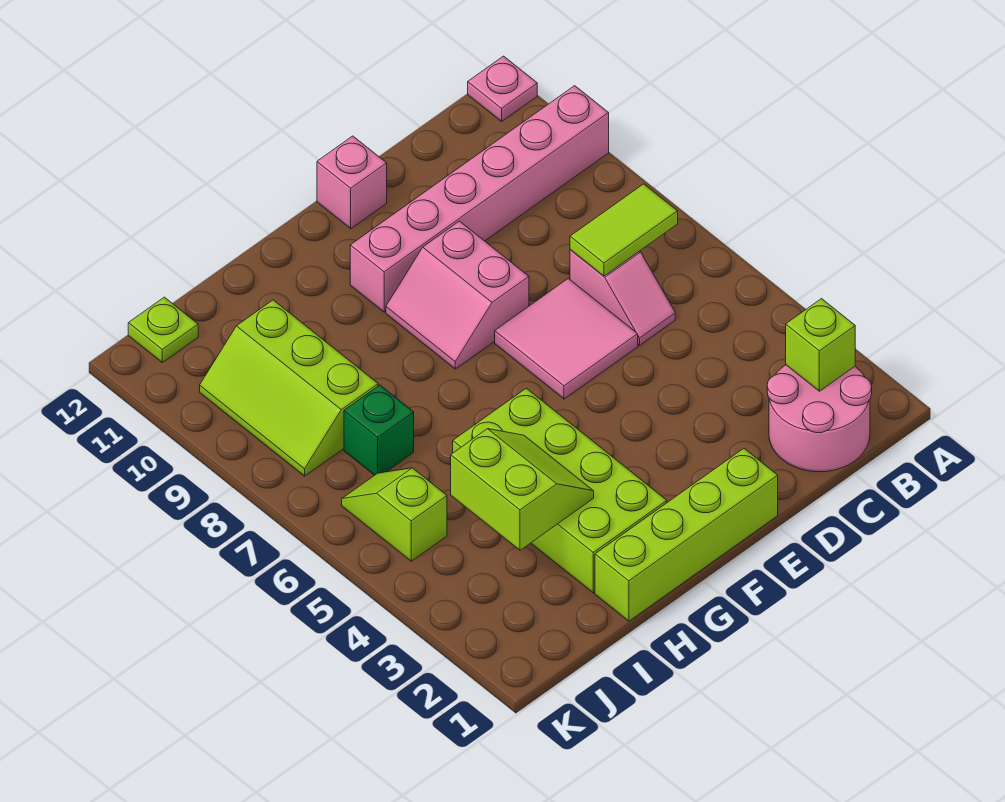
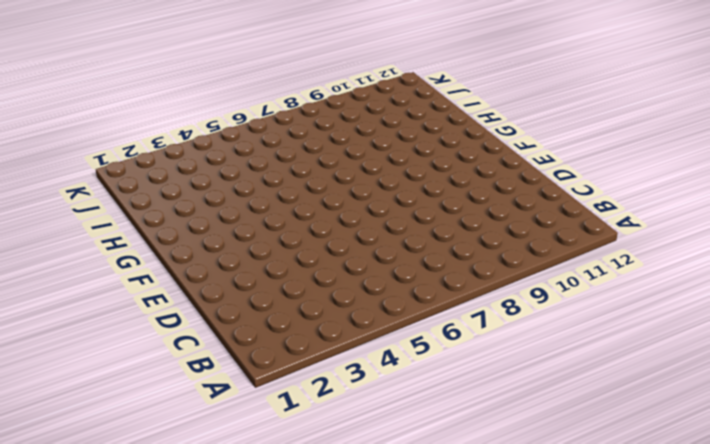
none -> pink 1x6 brick [350,86,609,312]
none -> pink 1x1 plate [468,56,537,121]
none -> pink 2x2 round brick [767,365,872,472]

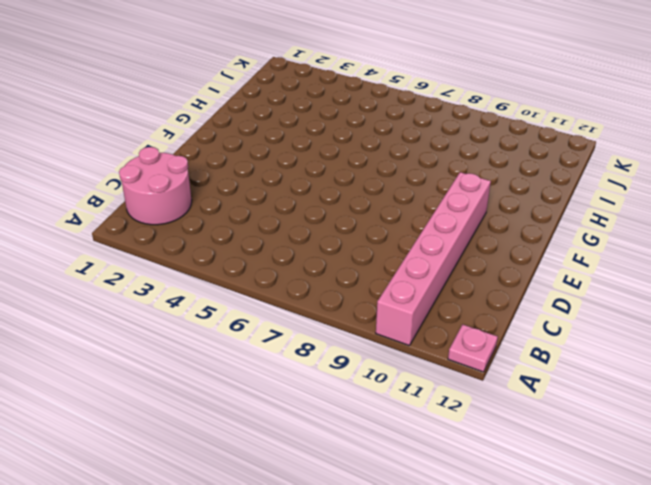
none -> pink 1x2 slope [570,250,675,345]
none -> pink 2x2 tile [495,278,638,399]
none -> lime 1x4 brick [595,448,778,621]

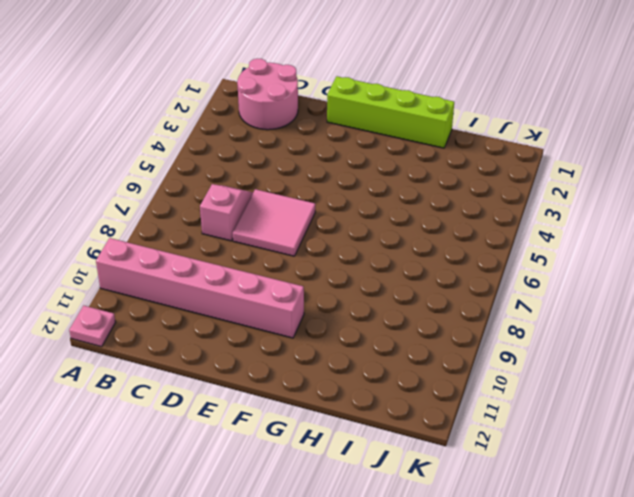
none -> pink 2x2 slope [386,221,529,369]
none -> pink 1x1 brick [317,136,387,229]
none -> lime 2x4 brick [453,388,667,593]

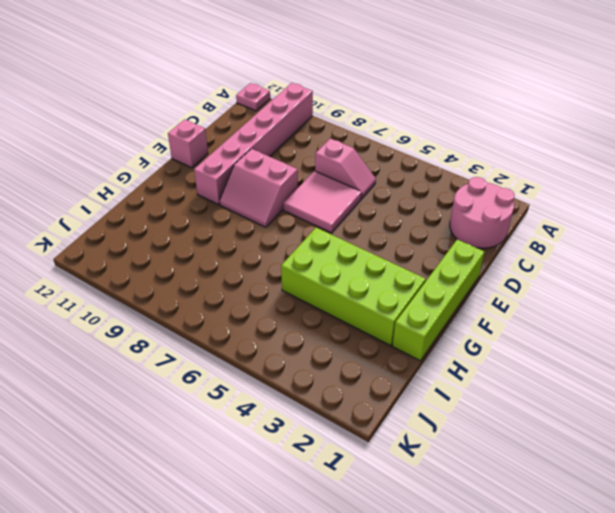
none -> green 1x1 brick [344,385,414,475]
none -> lime 2x3 slope [200,300,378,476]
none -> lime 1x2 slope [342,468,447,561]

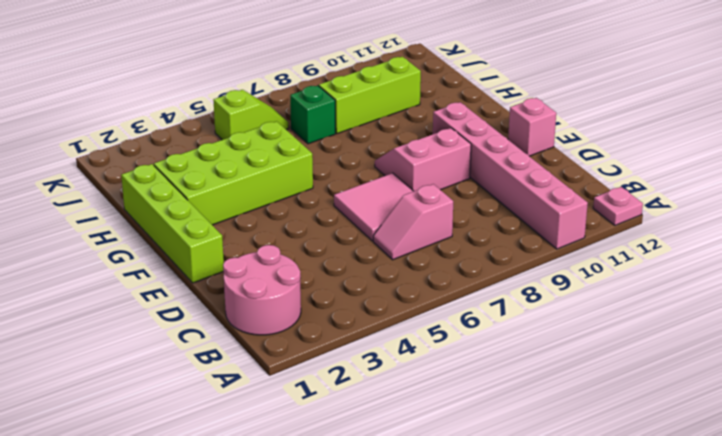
none -> lime 1x1 plate [128,297,198,362]
none -> lime 1x1 brick [786,299,855,391]
none -> lime 1x2 tile [570,184,678,276]

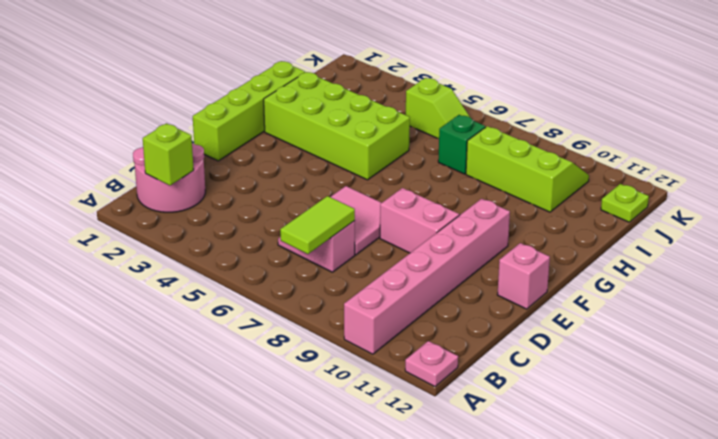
none -> lime 2x2 slope [451,429,594,550]

